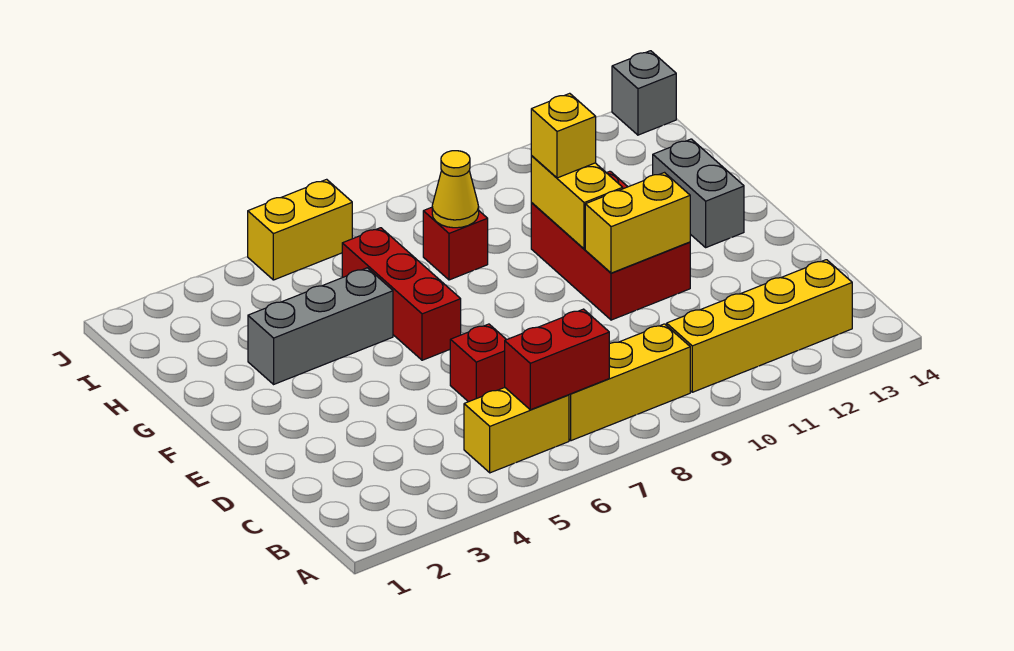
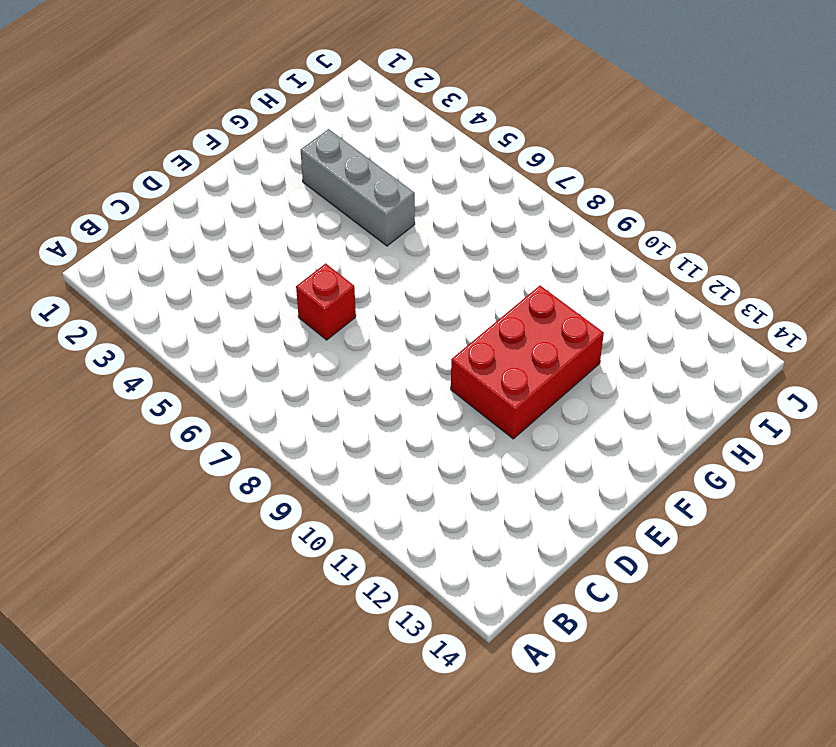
none -> yellow 1x2 brick [464,388,569,473]
none -> yellow 1x3 brick [569,324,690,441]
none -> yellow 1x4 brick [667,260,852,392]

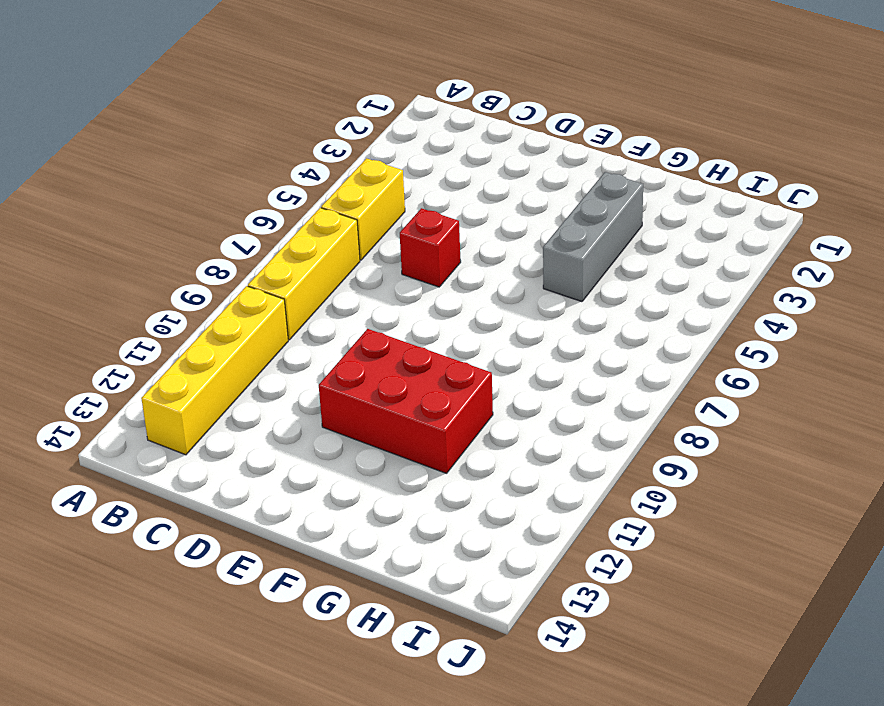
none -> red 1x3 brick [342,228,461,360]
none -> grey 1x2 brick [653,139,744,247]
none -> red 1x1 brick [423,207,488,280]

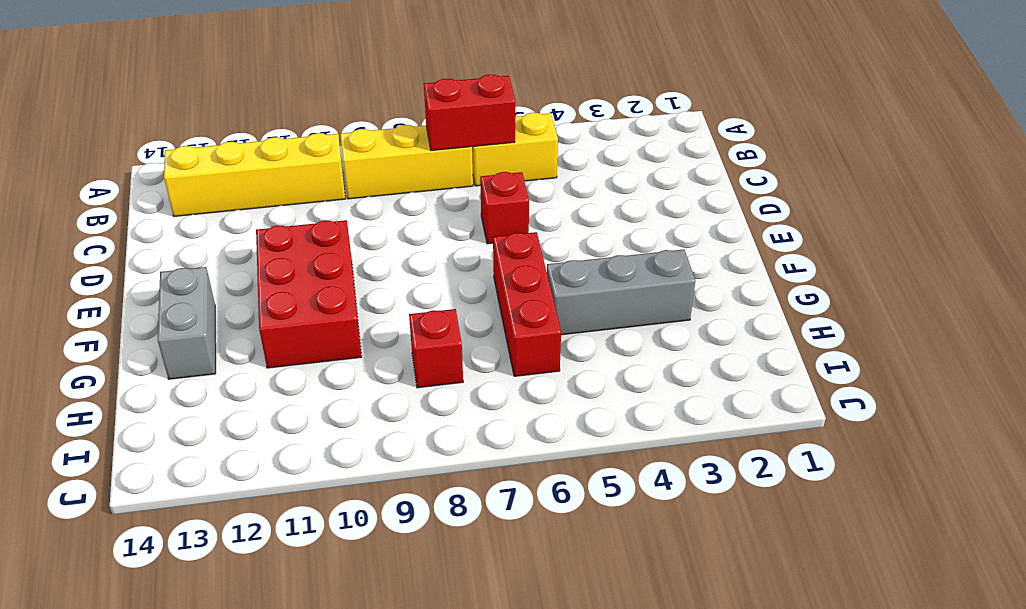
none -> yellow 1x2 brick [248,179,352,280]
none -> grey 1x1 brick [612,51,676,135]
none -> yellow 1x2 brick [585,173,690,273]

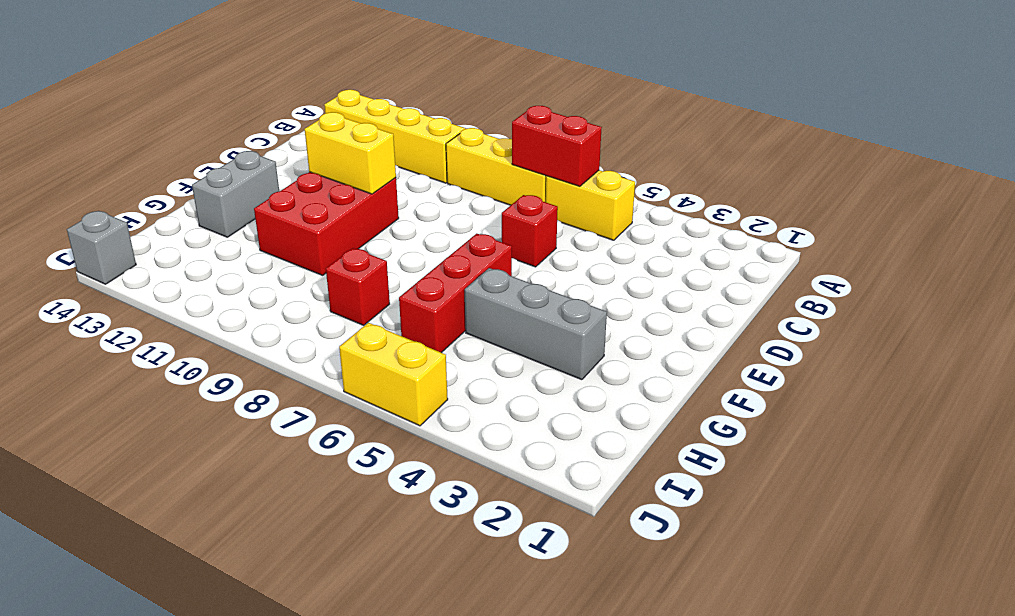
none -> yellow 1x2 brick [531,156,623,249]
none -> yellow 1x1 cone [432,151,479,228]
none -> yellow 1x1 brick [531,93,596,178]

